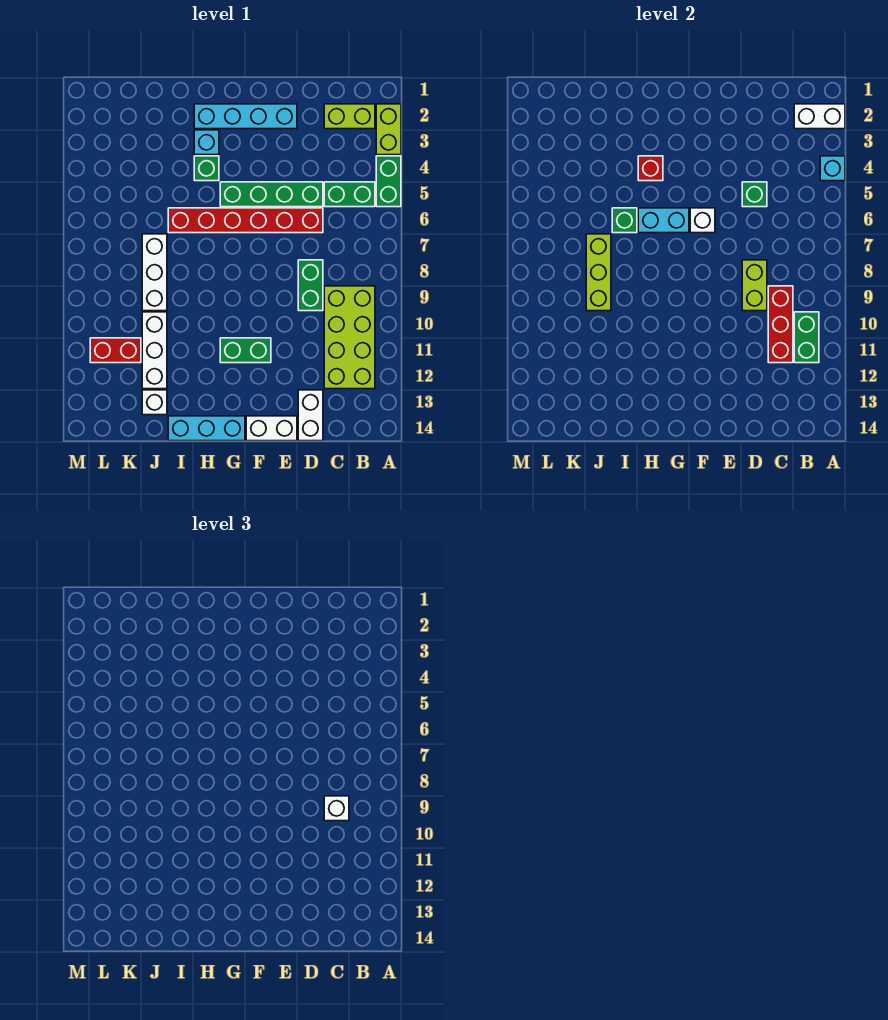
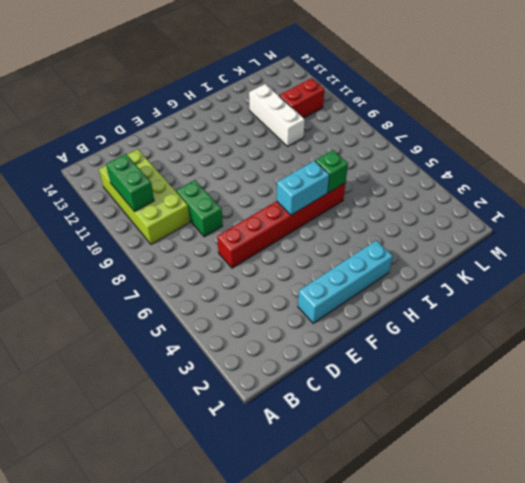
none -> lime 1x2 brick [376,104,401,155]
none -> green 1x2 brick [376,156,401,207]
none -> lime 1x2 brick [324,104,375,129]
none -> green 1x2 brick [324,182,375,207]

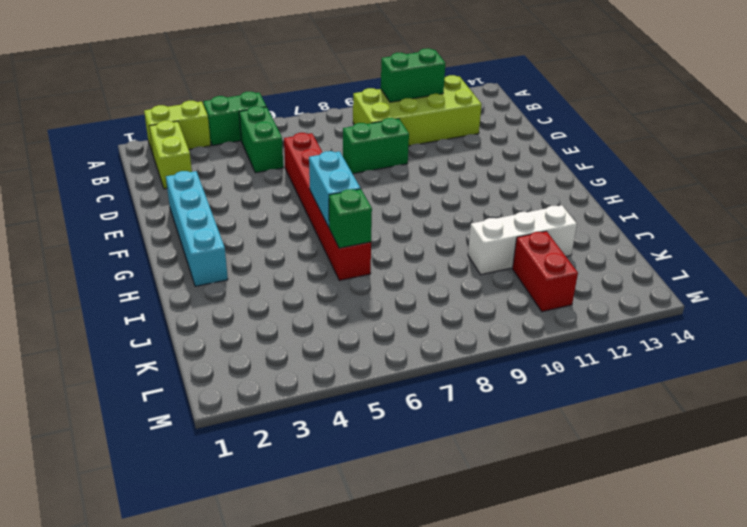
none -> green 1x4 brick [220,182,323,207]
none -> white 1x2 brick [298,390,323,441]
none -> white 1x2 brick [246,416,297,441]
none -> green 1x2 brick [220,338,271,363]

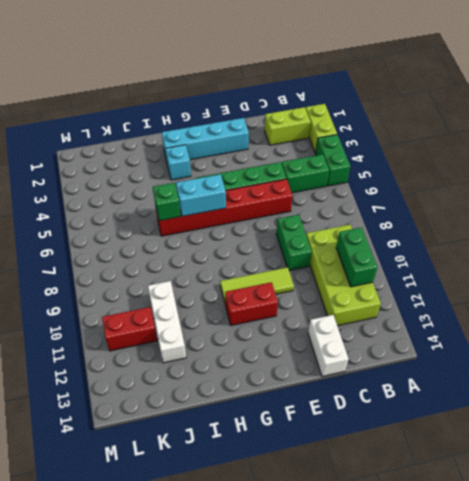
lime 1x3 tile [220,267,294,302] -> none
red 1x2 brick [225,282,278,325] -> green 1x2 brick [220,338,271,363]
none -> white 1x2 brick [246,416,297,441]
none -> cyan 1x3 brick [168,416,245,441]
none -> green 1x1 brick [194,156,219,181]
none -> white 1x3 brick [142,234,167,311]

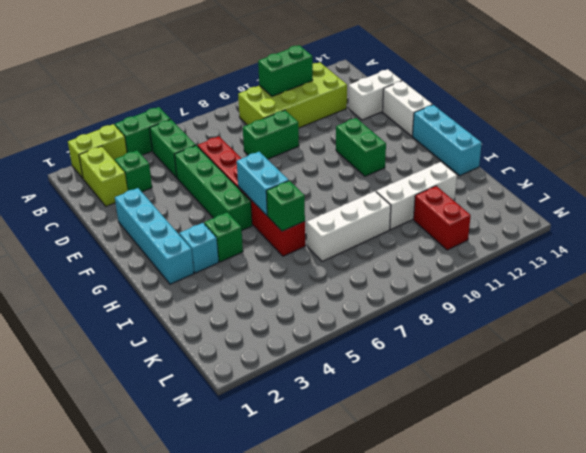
green 1x1 brick [115,151,152,192] -> green 1x1 brick moved to [742,182,767,207]
none -> white 1x1 brick [142,390,167,415]
none -> white 1x2 brick [794,104,845,129]
none -> cyan 1x1 brick [820,156,845,181]
none -> red 1x3 brick [768,286,793,363]

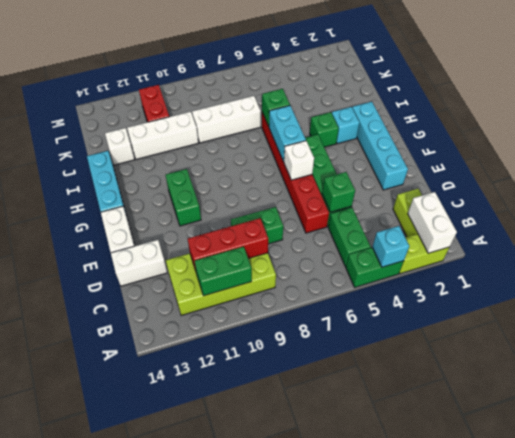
none -> lime 1x2 brick [742,260,767,311]
none -> red 1x1 brick [638,156,663,181]
none -> lime 1x3 brick [586,234,611,311]
none -> white 1x1 brick [324,796,349,821]

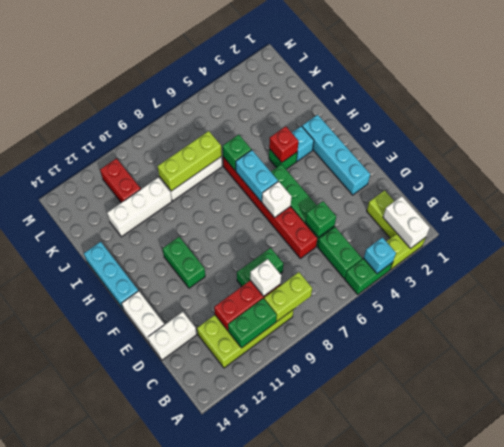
lime 1x2 brick [264,272,312,321] -> lime 1x2 brick moved to [742,260,767,311]
none -> white 1x1 brick [142,390,167,415]

